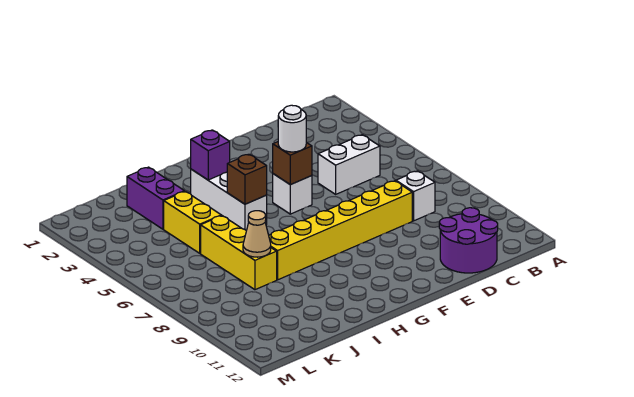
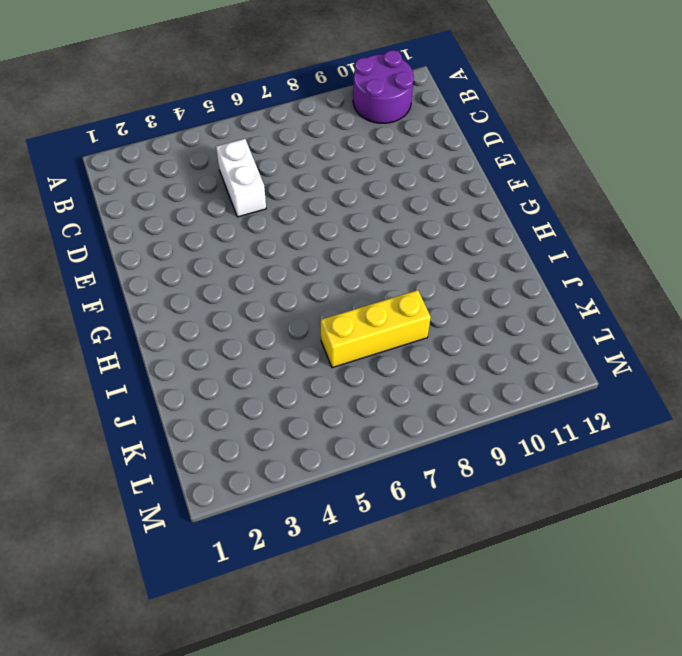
purple 2x2 round brick [353,50,414,123] -> purple 2x2 round brick moved to [439,208,498,273]
none -> white 1x1 brick [396,171,435,221]
none -> yellow 1x6 brick [269,181,412,280]
none -> white 1x1 brick [273,174,312,214]

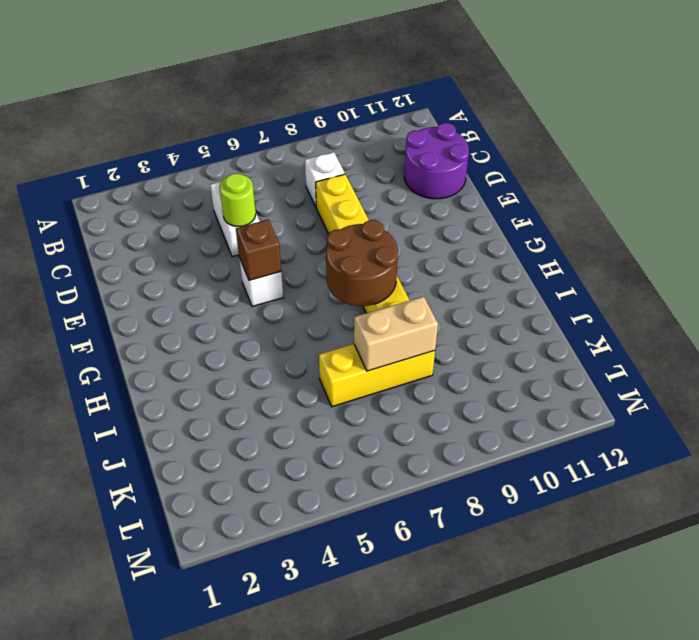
lime 1x1 round brick [219,173,256,227] -> none
brown 2x2 round brick [326,220,398,306] -> none
tan 1x2 brick [354,296,438,371] -> tan 1x1 cone [243,211,271,257]
none -> white 1x3 brick [191,169,267,231]
none -> purple 1x2 brick [127,167,184,229]
none -> yellow 1x2 brick [164,191,221,253]

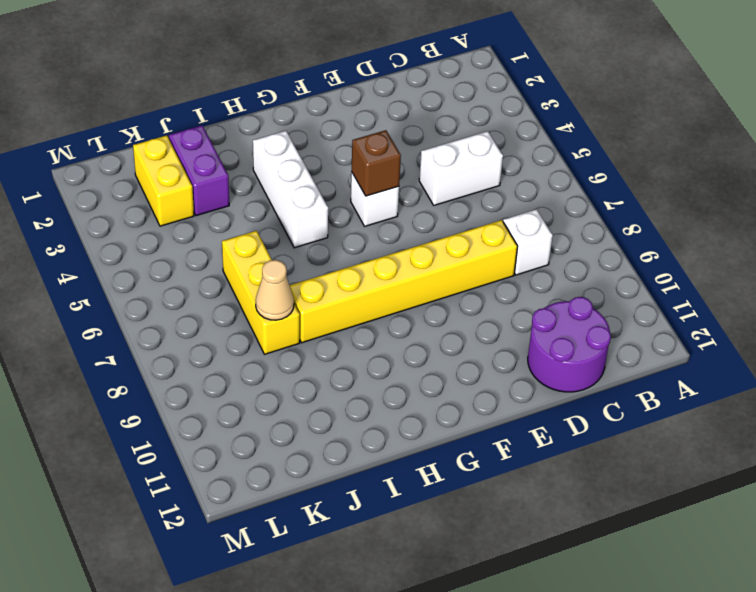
yellow 1x2 brick [133,135,194,226] -> yellow 1x2 brick moved to [164,191,221,253]
none -> purple 1x1 brick [191,130,230,180]
none -> brown 1x1 brick [227,154,267,204]
none -> white 1x1 round brick [278,105,306,152]

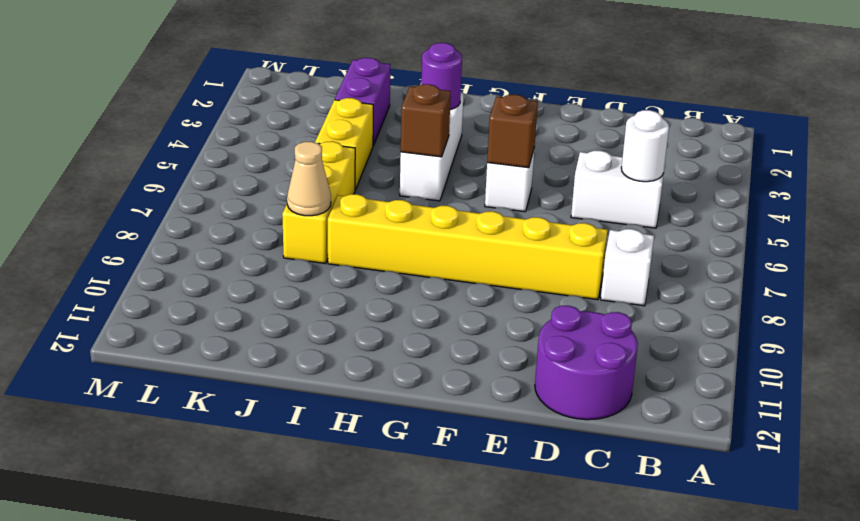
white 1x1 round brick [621,110,669,182] -> white 1x1 round brick moved to [278,105,306,152]
purple 1x1 round brick [421,43,462,110] -> purple 1x1 brick [191,130,230,180]

